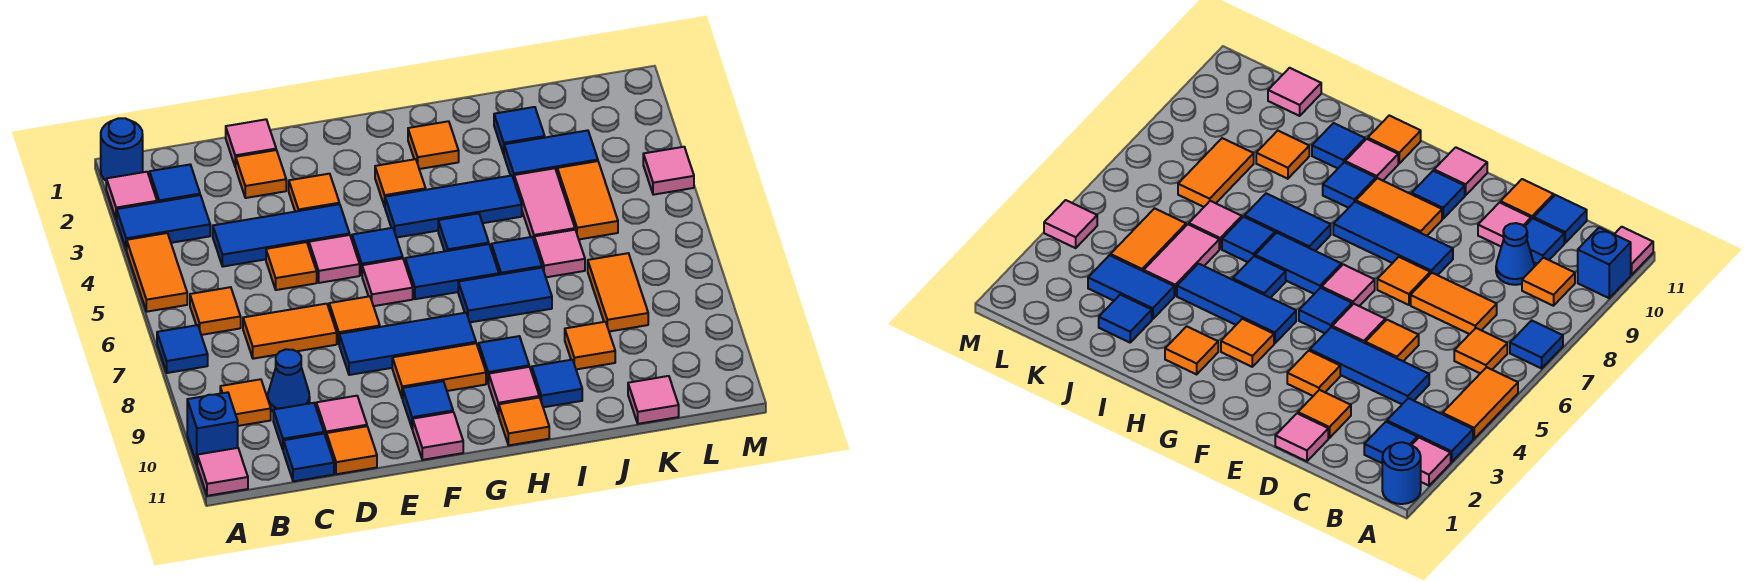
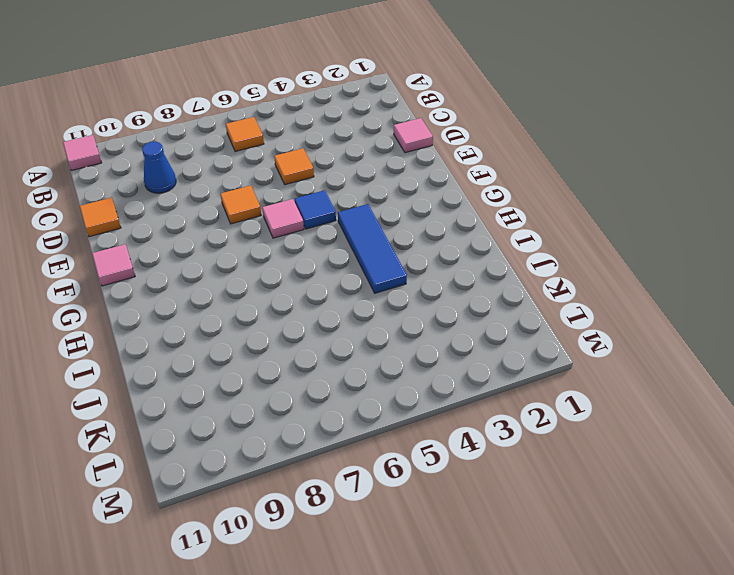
none -> blue 1x1 round brick [101,118,143,180]
none -> pink 1x1 tile [106,172,157,220]
none -> blue 1x2 tile [117,195,210,250]
none -> orange 1x2 tile [127,233,187,312]

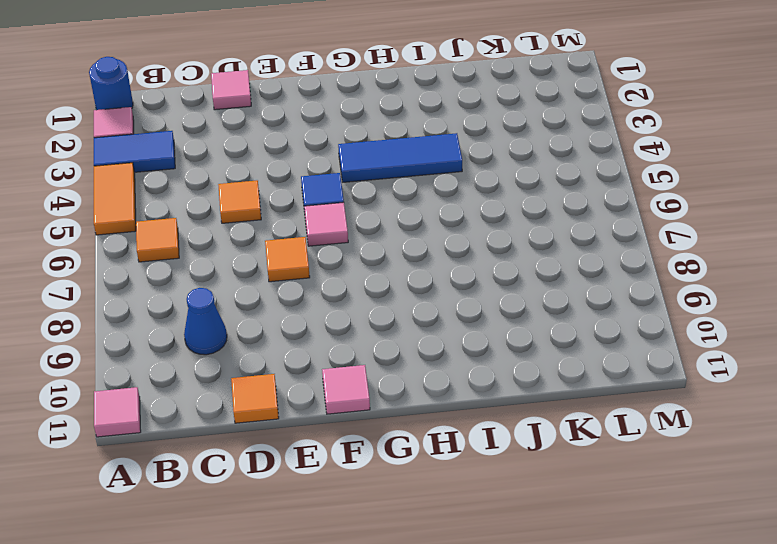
none -> blue 1x1 tile [157,325,208,373]
none -> blue 1x1 brick [187,392,238,464]
none -> blue 1x1 tile [150,165,200,202]
none -> orange 1x1 tile [220,379,271,426]

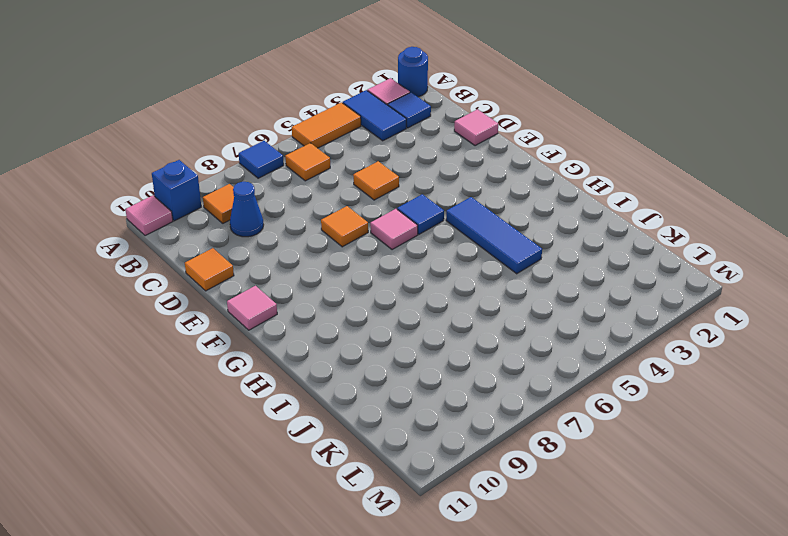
none -> blue 1x3 tile [213,204,350,267]
none -> orange 1x2 tile [243,304,337,359]
none -> blue 1x1 tile [273,403,324,449]
none -> blue 1x1 tile [283,434,334,481]

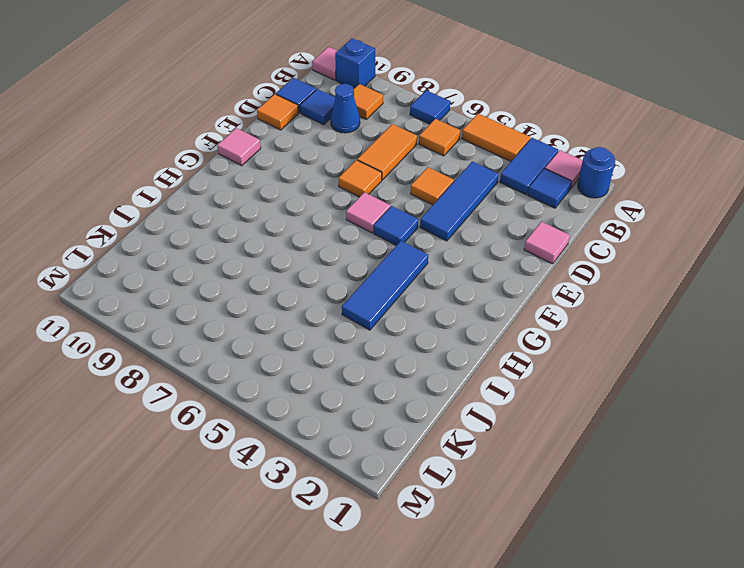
none -> orange 1x1 tile [236,150,286,198]
none -> pink 1x1 tile [316,396,367,439]
none -> orange 1x1 tile [289,174,339,212]
none -> pink 1x1 tile [309,235,360,283]

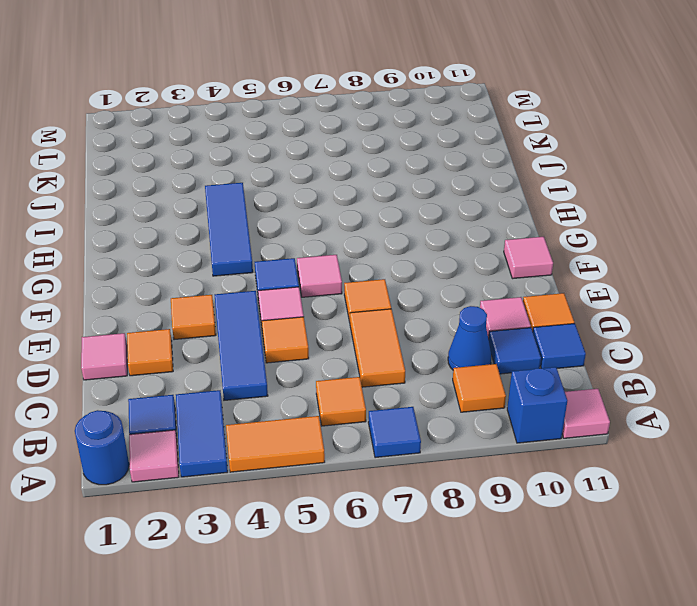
none -> blue 1x3 tile [339,313,476,375]
none -> orange 1x2 tile [392,343,486,398]
none -> blue 1x1 tile [403,381,453,429]
none -> orange 1x1 tile [375,159,426,207]

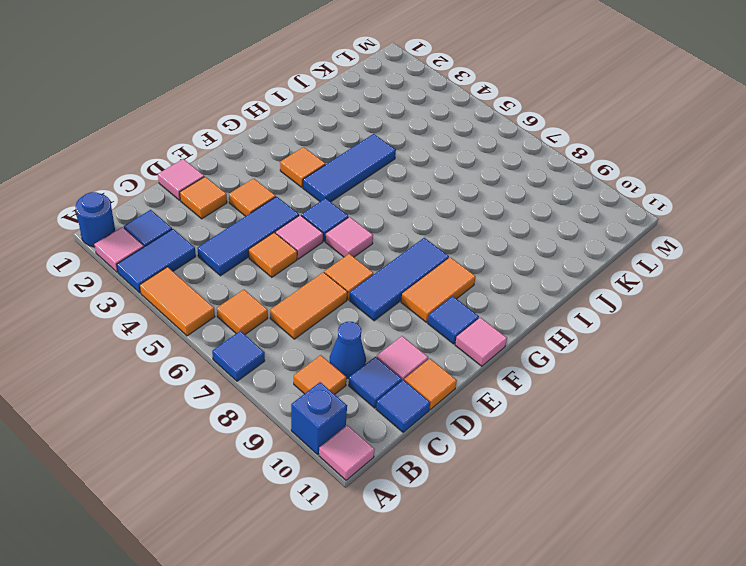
none -> blue 1x2 tile [405,244,499,299]
none -> orange 1x1 tile [408,121,459,169]
none -> blue 1x1 tile [438,213,489,251]
none -> blue 1x2 tile [458,268,552,322]

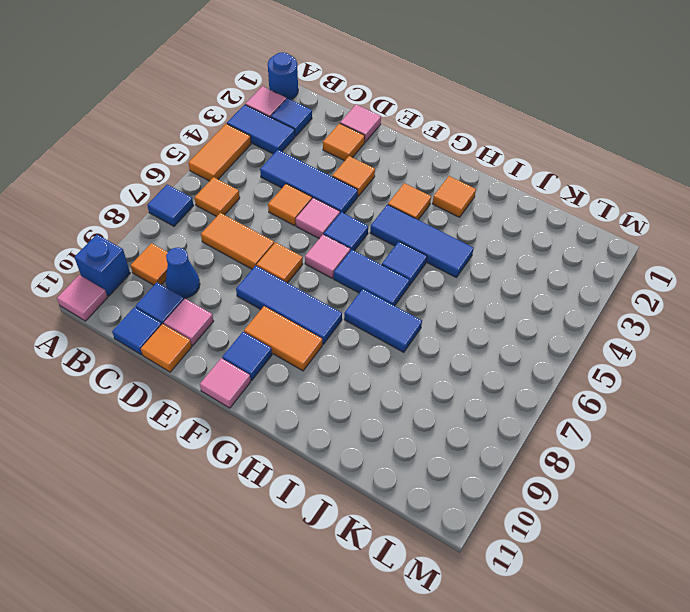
none -> blue 1x1 tile [479,336,529,384]
none -> pink 1x1 tile [489,367,539,414]
none -> orange 1x1 tile [498,397,549,445]
none -> blue 1x1 tile [491,237,542,275]

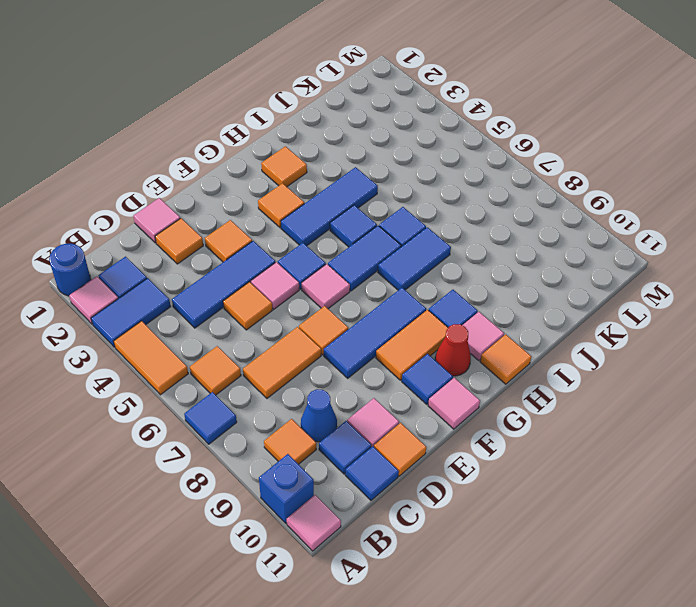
red 1x1 cone [435,324,471,376] -> none
none -> blue 1x1 tile [532,360,582,407]
none -> blue 1x1 tile [494,107,545,154]
none -> blue 1x2 tile [504,130,598,179]
none -> pink 1x2 tile [514,168,575,240]

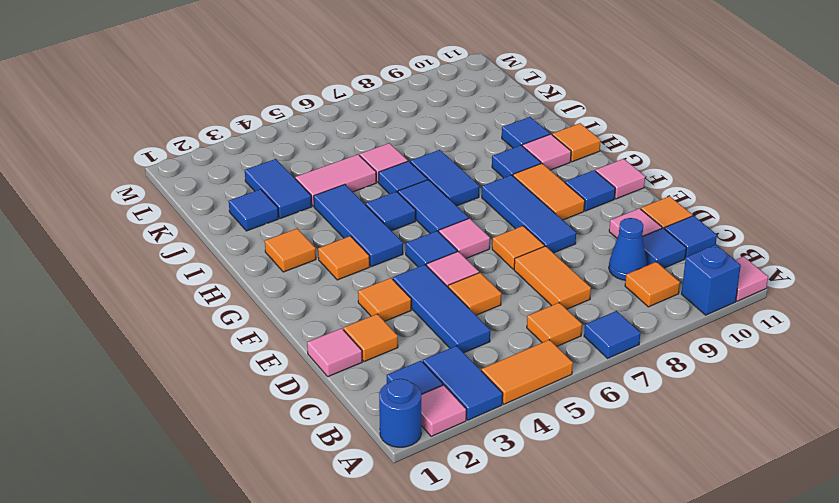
none -> orange 1x1 tile [565,322,615,369]
none -> orange 1x2 tile [557,161,618,239]
none -> orange 1x2 tile [588,253,648,332]
none -> pink 1x1 tile [628,376,679,424]

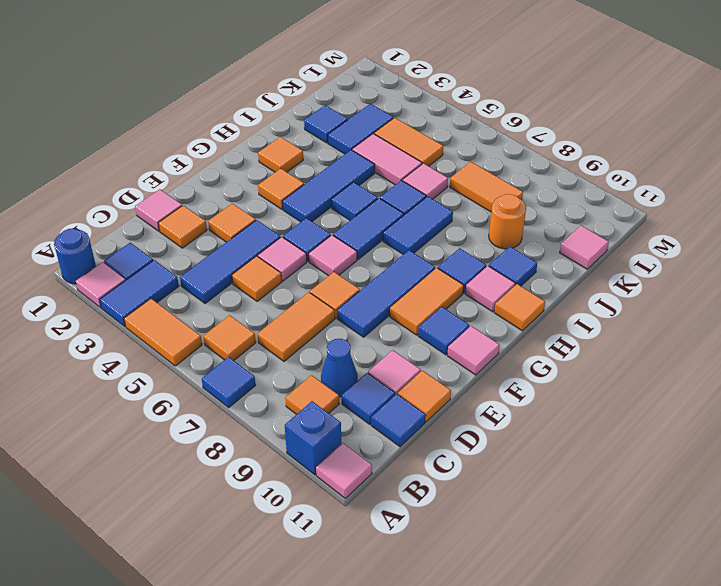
orange 1x1 round brick [489,194,526,249] -> orange 1x1 tile [565,322,615,369]
none -> pink 1x1 tile [643,147,694,195]

